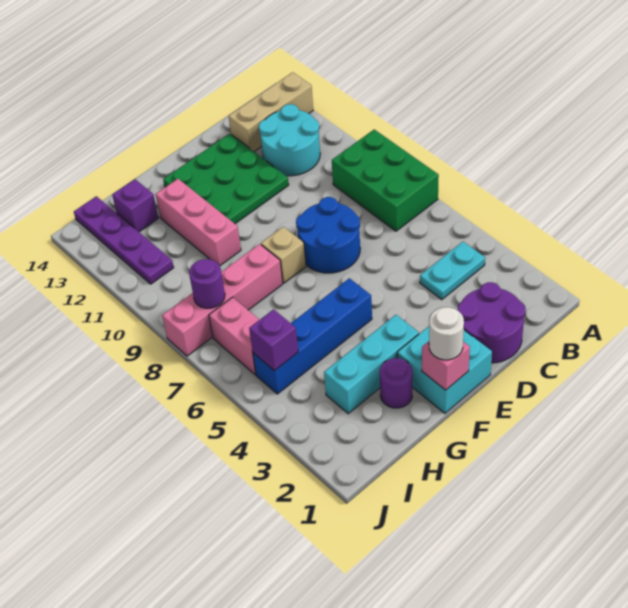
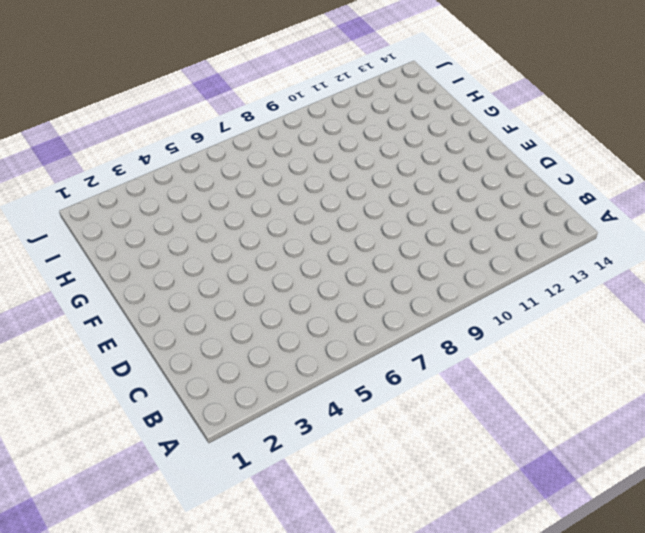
none -> green 2x3 brick [332,130,439,231]
none -> tan 1x3 brick [228,72,313,152]
none -> cyan 1x2 plate [420,242,485,300]

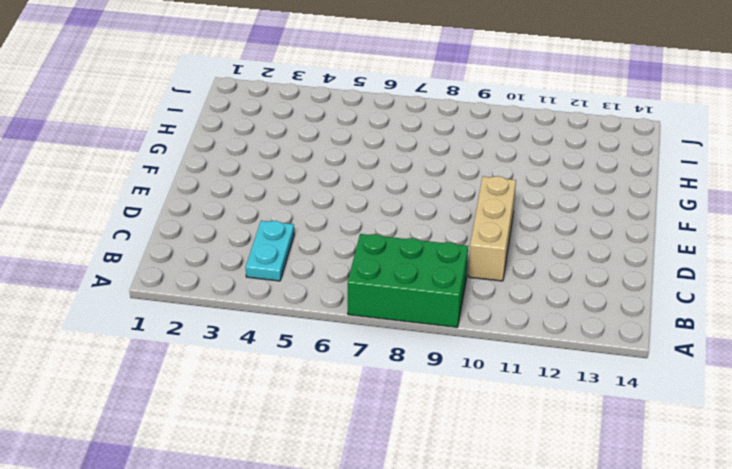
tan 1x3 brick [468,176,516,281] -> tan 1x3 brick moved to [228,72,313,152]
none -> cyan 2x2 round brick [259,104,320,176]
none -> purple 2x2 round brick [458,282,526,363]
none -> blue 2x2 round brick [296,197,360,273]

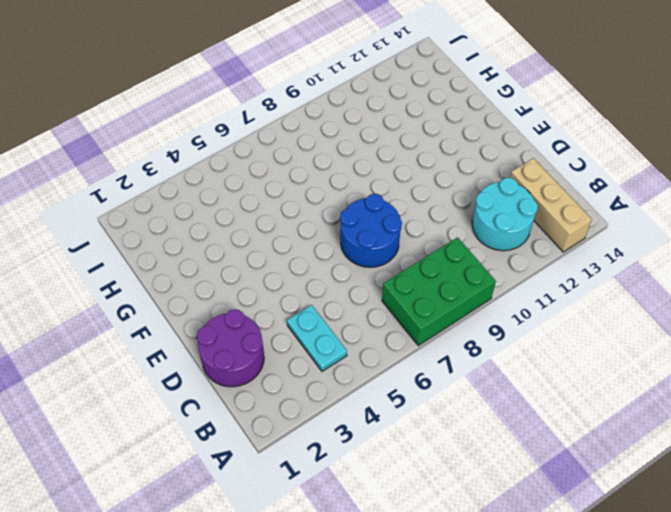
none -> green 3x3 plate [163,133,289,224]
none -> cyan 2x2 brick [397,326,492,413]
none -> cyan 1x3 brick [324,315,419,414]

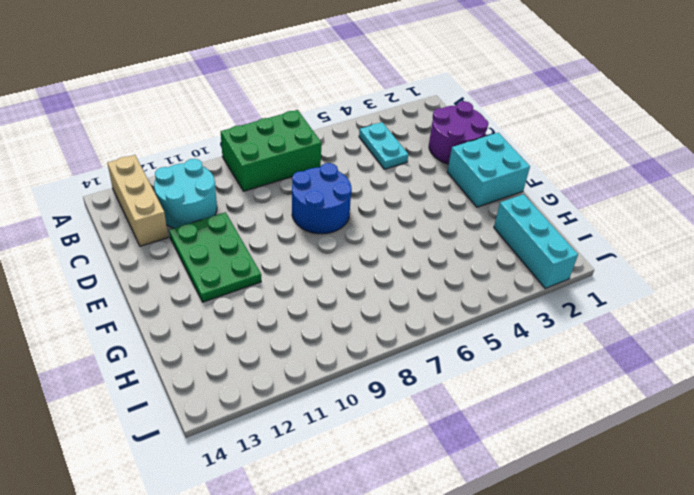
green 2x3 plate [169,212,261,302] -> green 3x3 plate [163,133,289,224]
cyan 1x3 brick [494,194,578,288] -> cyan 1x3 brick moved to [324,315,419,414]
none -> blue 1x4 brick [253,278,372,394]
none -> tan 1x1 brick [261,227,306,283]
none -> purple 1x1 round brick [380,358,412,408]

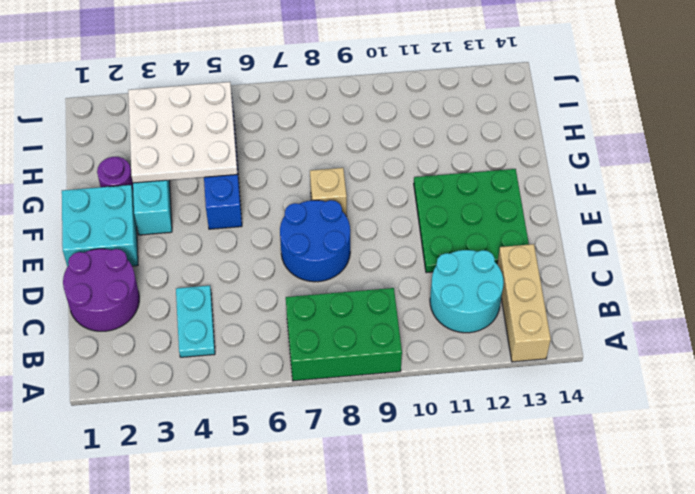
white 3x3 plate [128,82,238,183] -> purple 1x1 brick [249,309,298,371]
none -> pink 1x4 brick [162,244,283,356]
none -> pink 1x3 brick [156,179,241,265]
none -> purple 1x1 brick [112,179,158,232]

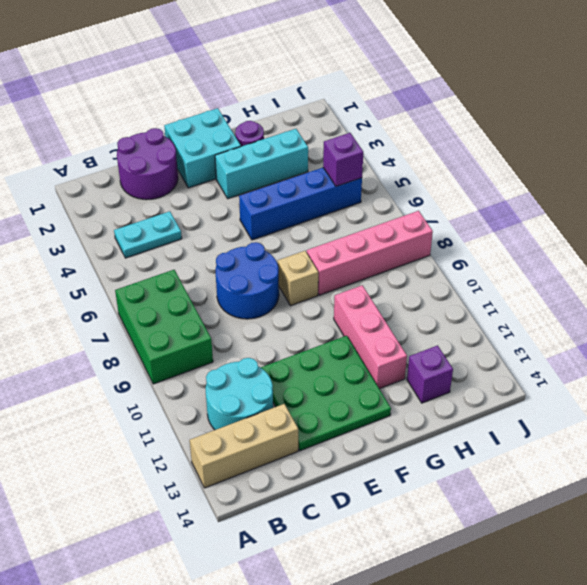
none -> pink 1x2 brick [209,297,259,375]
none -> purple 1x4 plate [74,196,174,284]
none -> pink 1x1 brick [422,341,470,390]

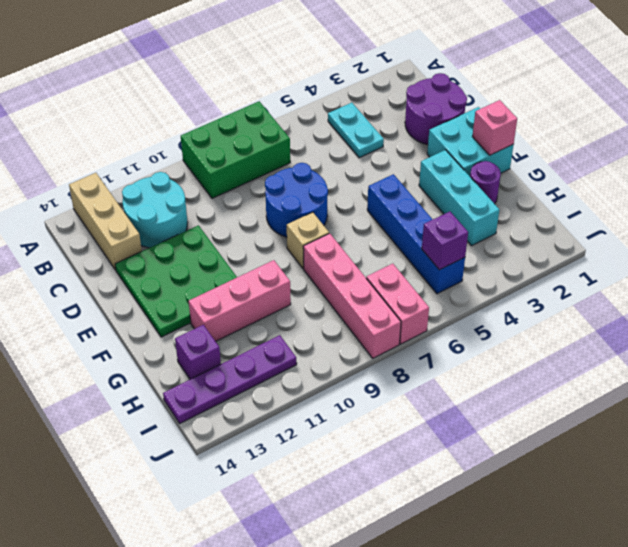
pink 1x2 brick [366,264,429,344] -> pink 1x2 brick turned to [209,297,259,375]
none -> purple 1x1 round brick [189,259,225,308]
none -> white 1x1 round brick [429,307,464,360]

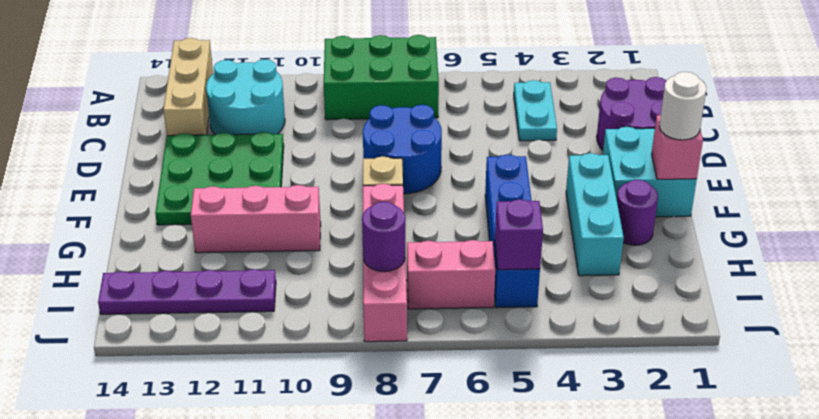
none -> purple 1x1 brick [112,179,158,232]

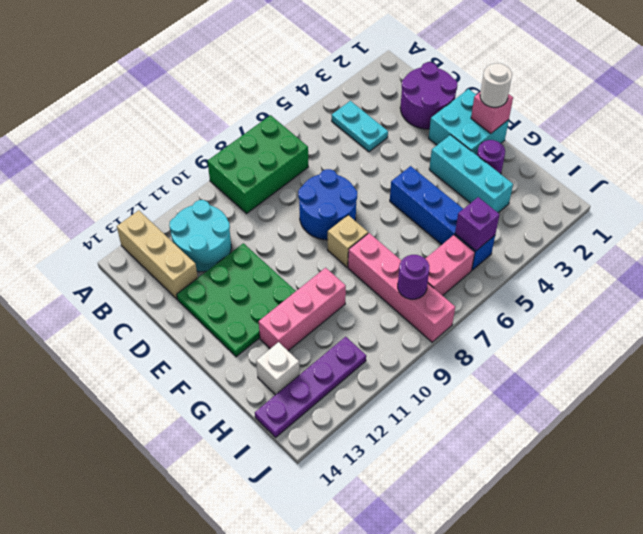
white 1x1 brick [256,342,299,395] -> purple 1x1 brick [112,179,158,232]

